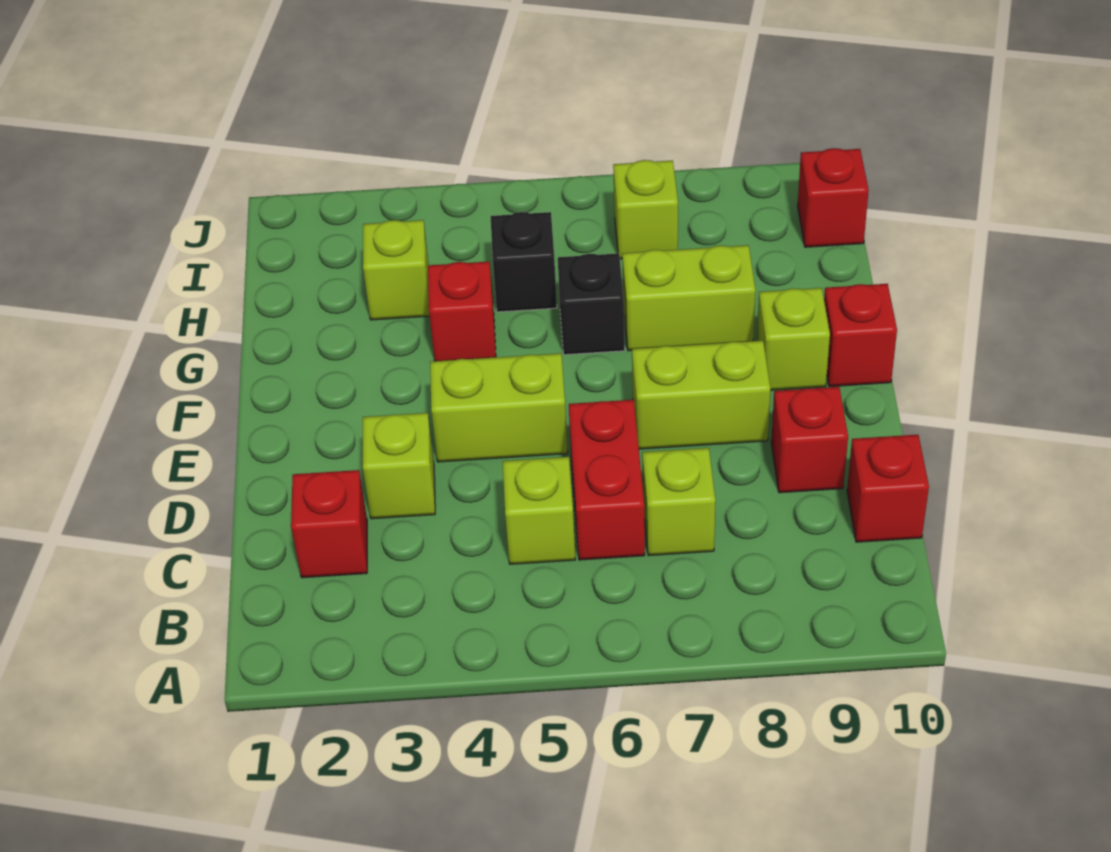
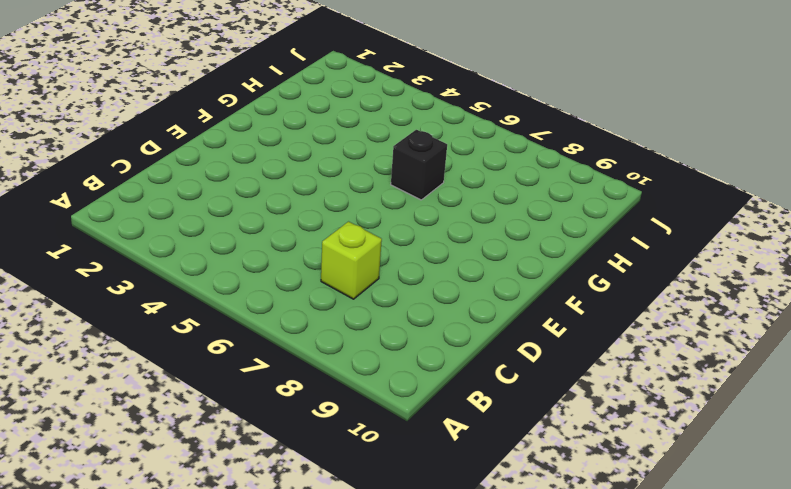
none -> red 1x1 brick [291,470,367,578]
none -> lime 1x1 brick [503,457,575,564]
none -> red 1x2 brick [569,400,645,560]

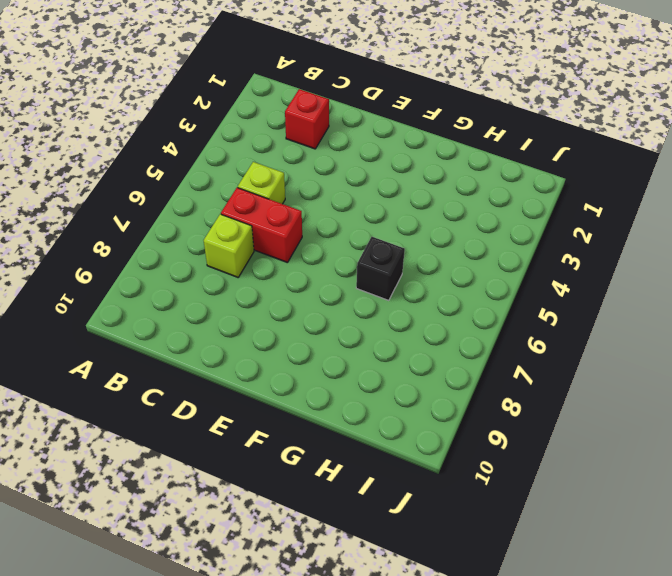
none -> red 1x1 brick [847,435,929,542]
none -> lime 1x1 brick [363,413,435,519]
none -> red 1x1 brick [771,387,848,493]

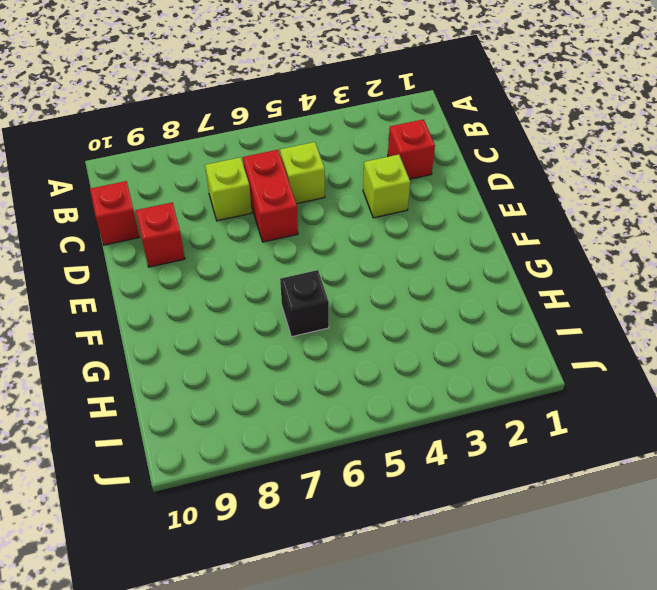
none -> lime 1x2 brick [430,353,568,462]
none -> lime 1x2 brick [632,341,770,449]
none -> lime 1x1 brick [757,288,830,390]

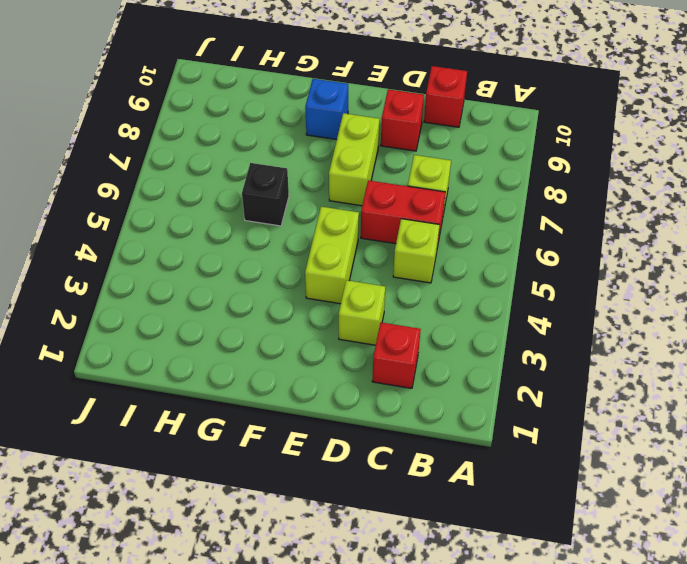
blue 1x1 brick [305,79,348,140] -> lime 1x1 brick [757,288,830,390]
none -> red 1x1 brick [824,284,897,387]
none -> red 1x1 brick [428,262,496,361]
none -> lime 1x2 brick [622,245,756,351]

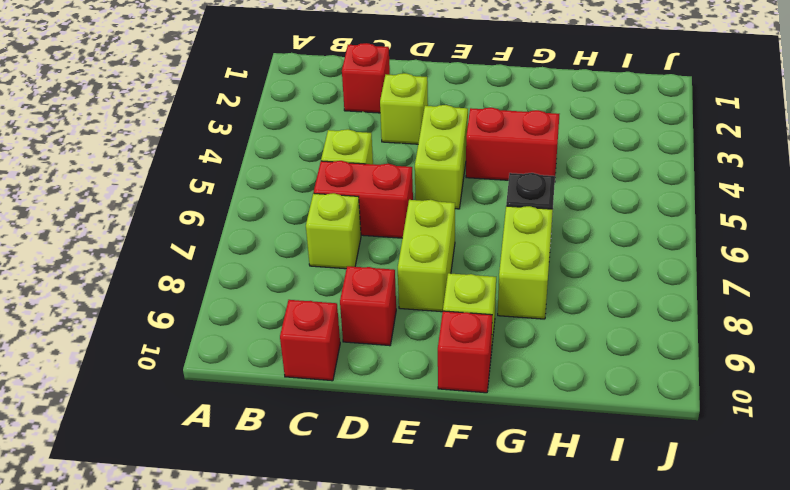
red 1x2 brick [466,107,559,180] -> red 1x1 brick [428,262,496,361]
none -> lime 1x1 brick [363,220,429,320]
none -> black 1x1 brick [490,212,557,312]
none -> lime 1x1 brick [613,160,678,259]

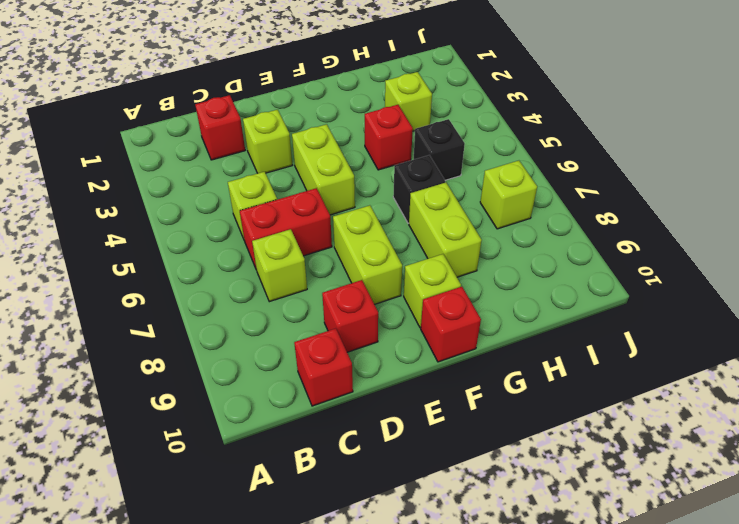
none -> red 1x1 brick [798,148,869,247]

